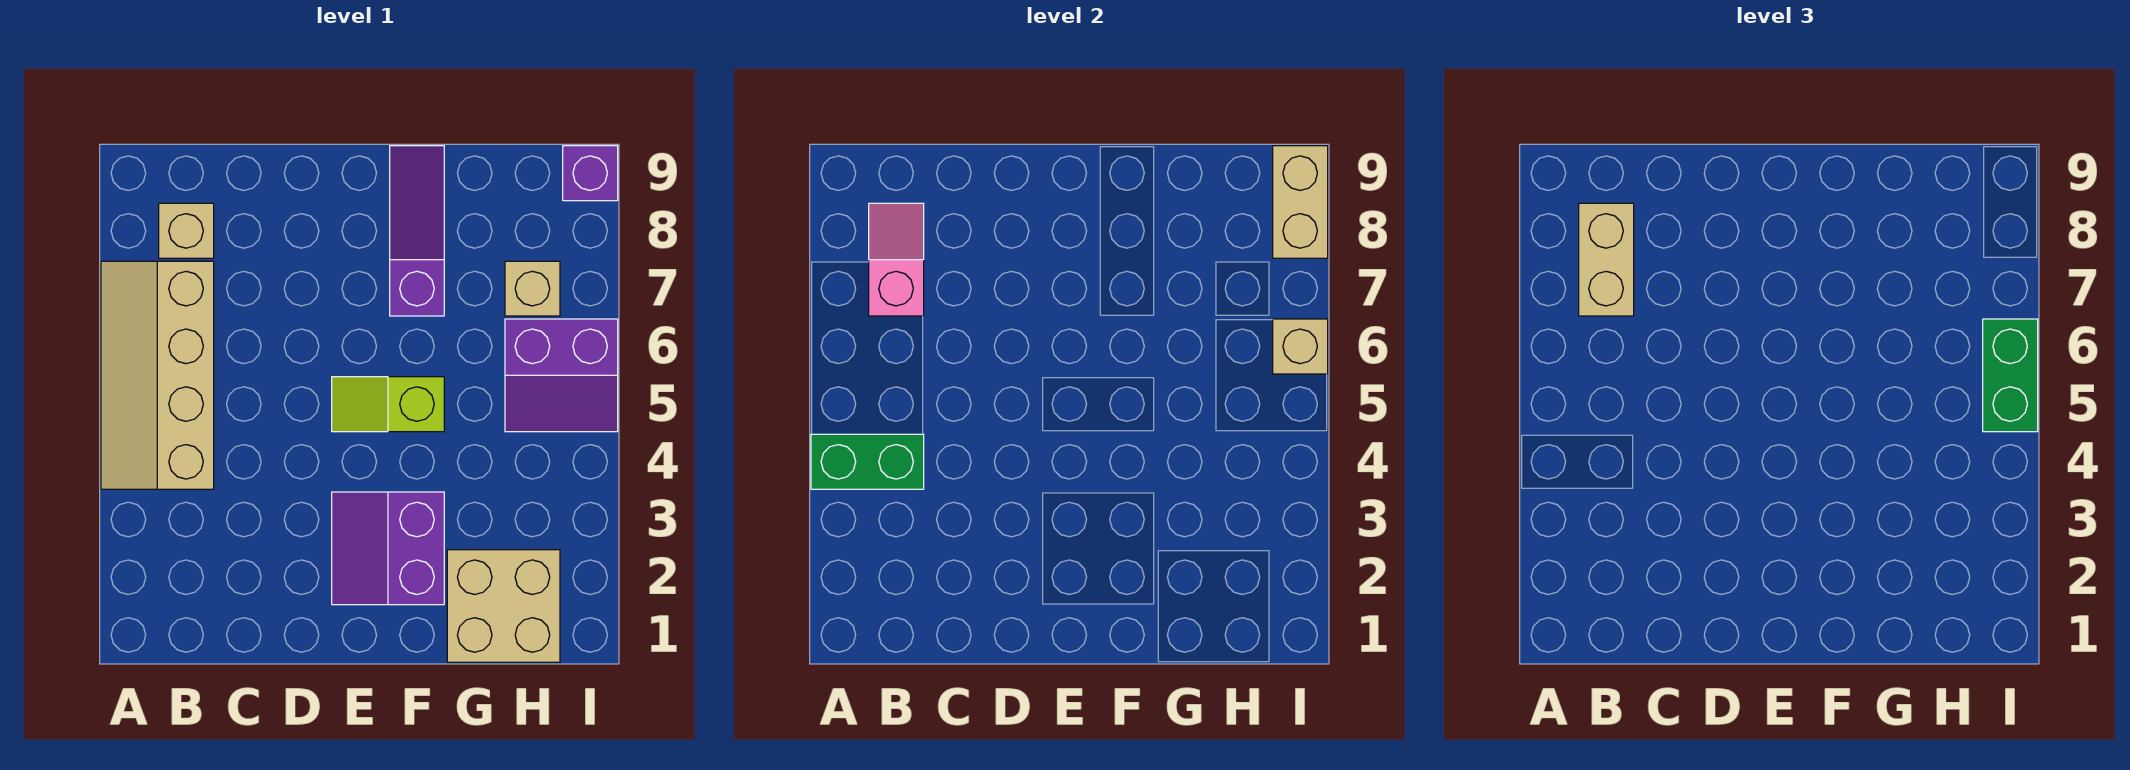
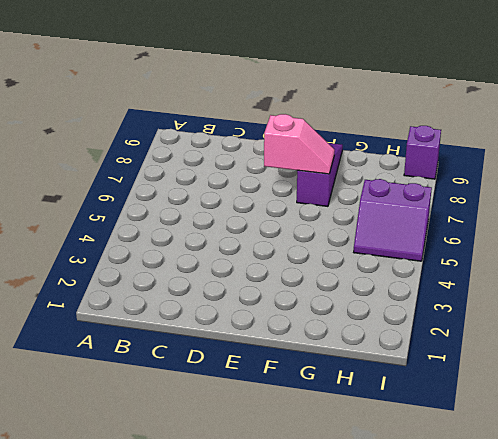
pink 1x2 slope [264,114,335,174] -> pink 1x2 slope turned to [869,203,924,316]
none -> tan 2x4 slope [101,261,214,489]
none -> tan 1x1 brick [159,203,214,258]
none -> purple 2x2 slope [332,492,444,605]

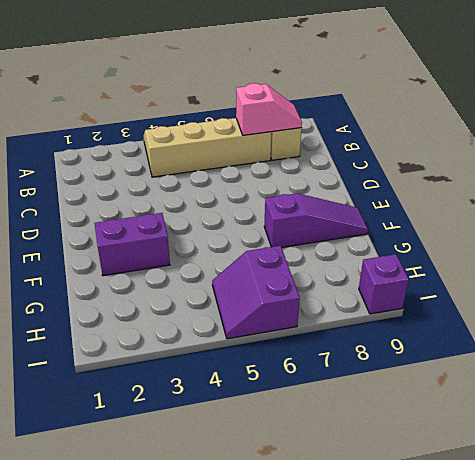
none -> lime 1x2 slope [332,377,444,432]
none -> tan 2x2 brick [447,550,560,662]
none -> tan 1x1 brick [505,261,560,316]

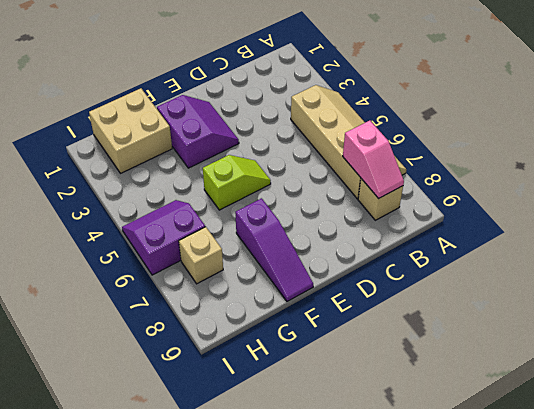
none -> purple 1x1 brick [563,146,618,201]
none -> green 1x2 brick [811,434,924,489]
none -> tan 1x1 brick [1273,319,1328,374]

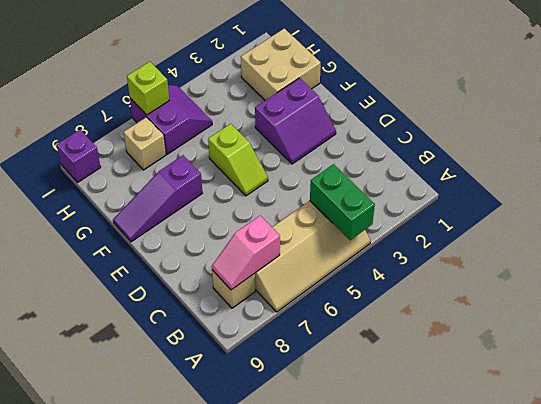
lime 1x1 brick [127,62,169,115] -> tan 1x1 brick [1273,319,1328,374]
none -> tan 1x2 brick [1273,146,1328,258]
none -> tan 1x2 brick [1579,203,1634,316]
none -> green 1x2 brick [1983,319,2038,432]

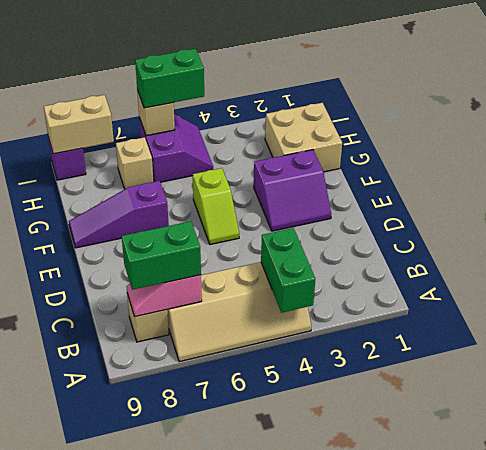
green 1x2 brick [122,221,201,290] -> tan 1x2 brick [1579,203,1634,316]

